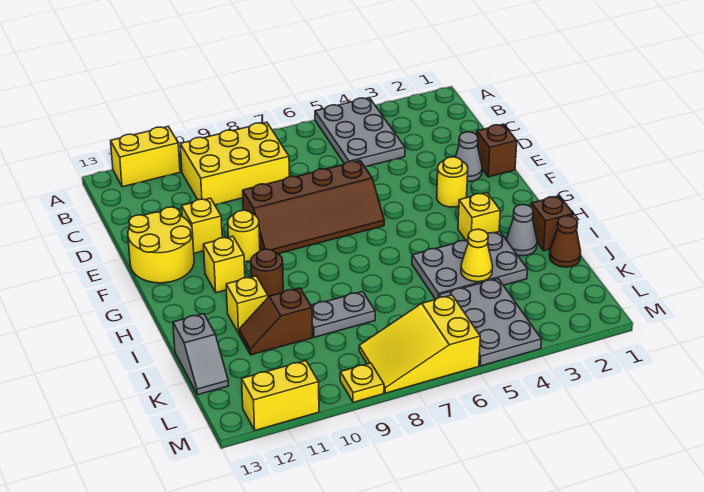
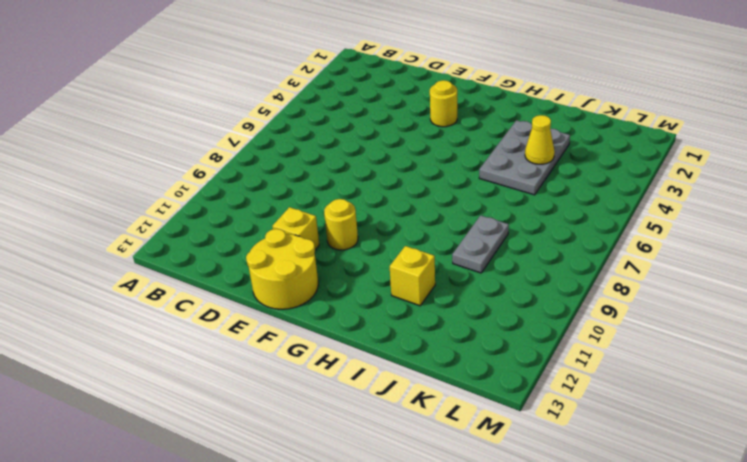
none -> grey 2x3 plate [315,98,405,166]
none -> yellow 1x2 brick [111,126,180,187]
none -> yellow 2x3 brick [180,122,290,205]

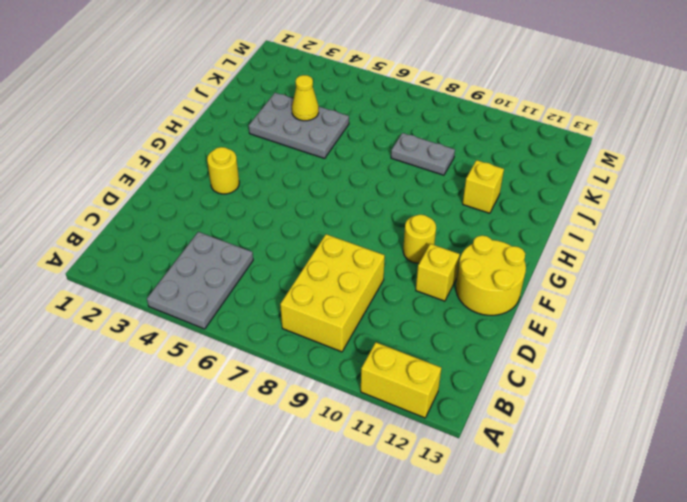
yellow 2x3 brick [280,234,385,352] -> yellow 2x3 brick turned to [180,122,290,205]
none -> brown 1x1 brick [477,124,517,177]
none -> grey 1x1 cone [456,132,482,182]
none -> brown 2x4 slope [243,161,384,254]

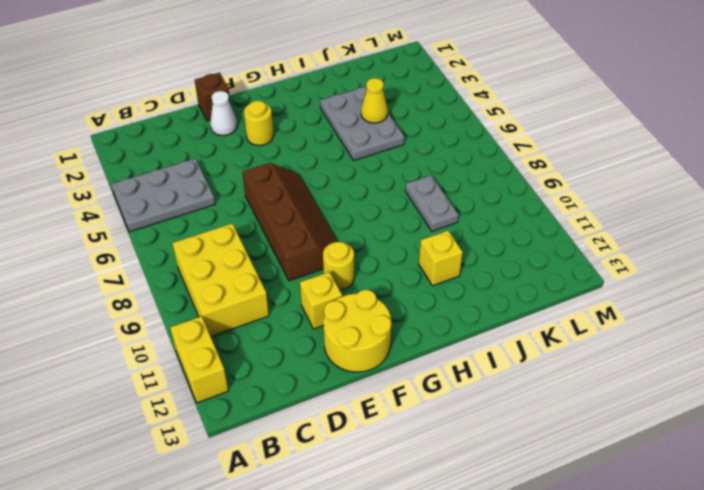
white 1x1 cone [210,91,237,135] -> grey 1x1 cone [456,132,482,182]
none -> yellow 1x1 brick [203,236,245,293]
none -> yellow 1x1 brick [458,193,500,240]
none -> brown 1x1 round brick [251,249,283,297]

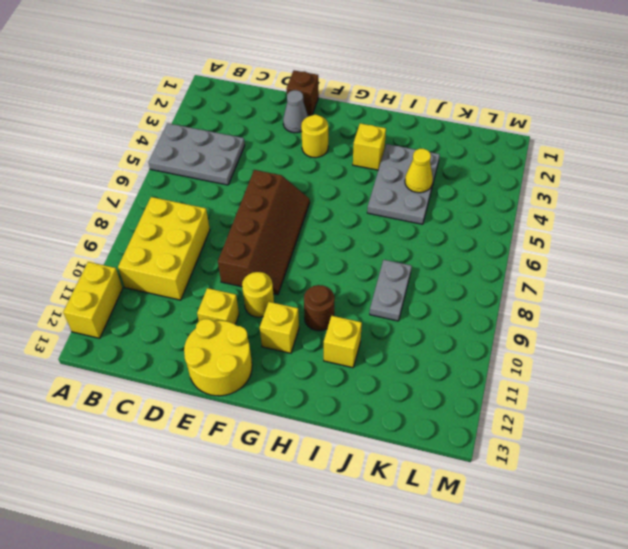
none -> brown 1x1 brick [532,196,573,251]
none -> grey 1x1 cone [506,205,537,256]
none -> brown 1x1 cone [550,216,581,267]

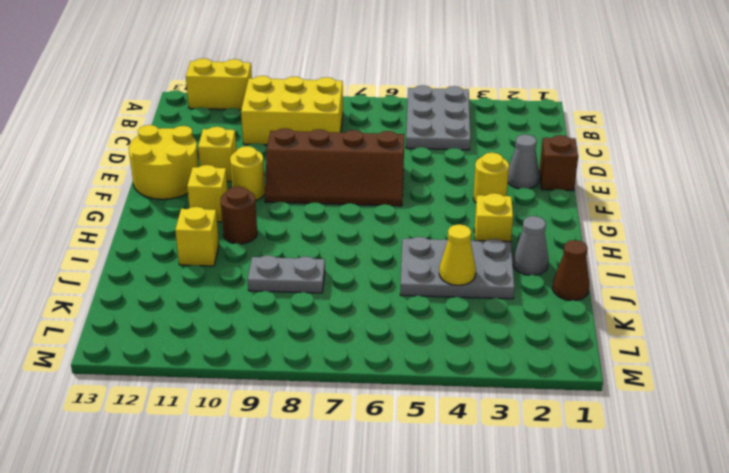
none -> brown 1x1 brick [532,196,573,251]
none -> brown 1x2 slope [239,288,313,355]
none -> grey 1x2 slope [173,314,229,395]

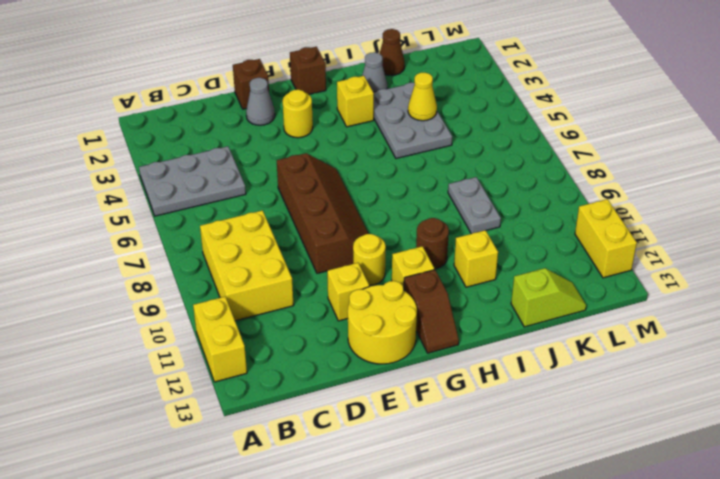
brown 1x1 brick [290,47,326,94] -> brown 1x1 brick moved to [532,196,573,251]
brown 1x2 slope [404,270,459,353] -> brown 1x2 slope moved to [239,288,313,355]
lime 1x2 slope [511,268,586,327] -> grey 1x2 slope [173,314,229,395]
none -> grey 2x3 plate [439,278,542,366]
none -> yellow 2x3 slope [359,295,480,393]
none -> yellow 1x1 plate [340,363,384,402]

